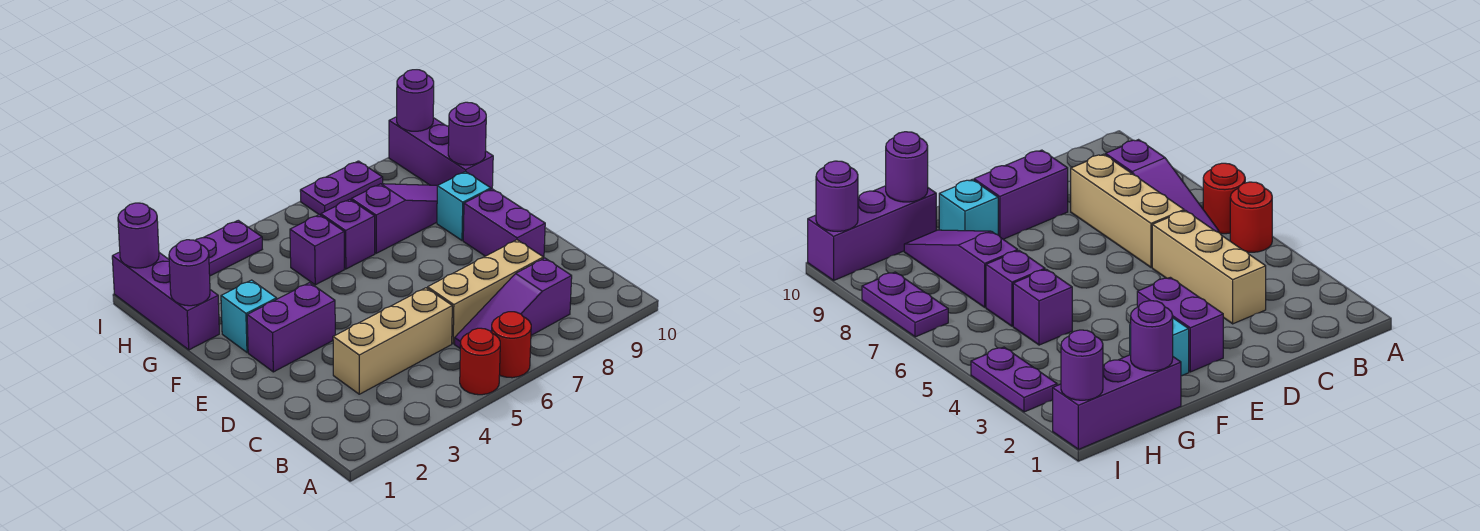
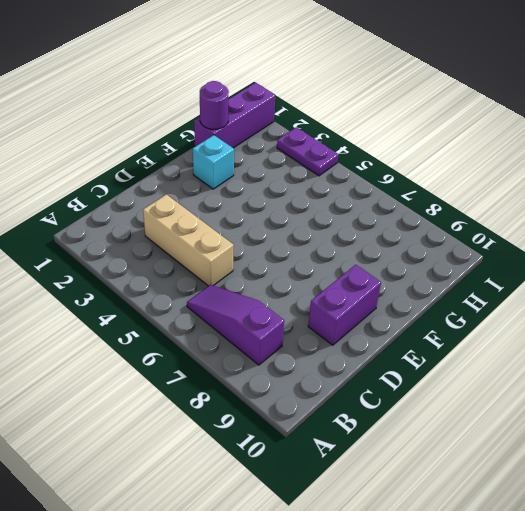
none -> red 1x1 round brick [460,328,500,395]
none -> red 1x1 round brick [491,312,531,378]
none -> tan 1x3 brick [428,240,543,344]

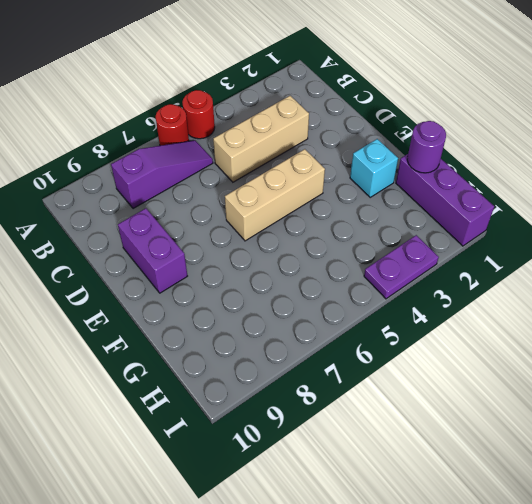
tan 1x3 brick [225,149,325,241] -> tan 1x3 brick moved to [428,240,543,344]
none -> purple 1x2 brick [247,283,335,372]
none -> cyan 1x1 brick [437,172,491,240]
none -> purple 1x1 brick [290,215,344,285]

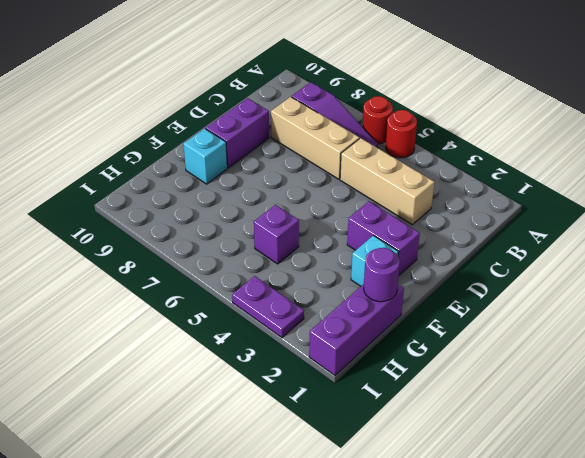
none -> purple 1x1 brick [321,199,375,269]
none -> purple 1x3 slope [351,184,438,253]
none -> purple 1x3 brick [389,117,493,189]

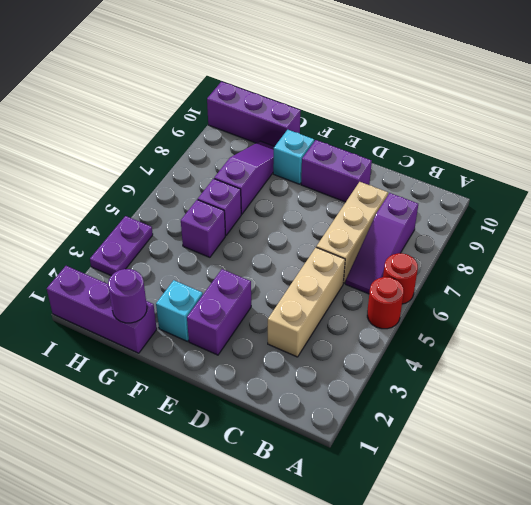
none -> purple 1x2 plate [300,161,383,215]
none -> purple 1x1 round brick [448,102,486,165]
none -> purple 1x1 round brick [118,203,159,268]

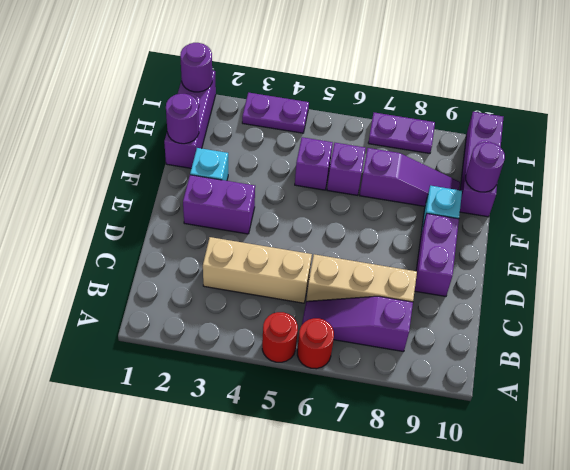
none -> purple 1x1 round brick [397,70,434,131]

